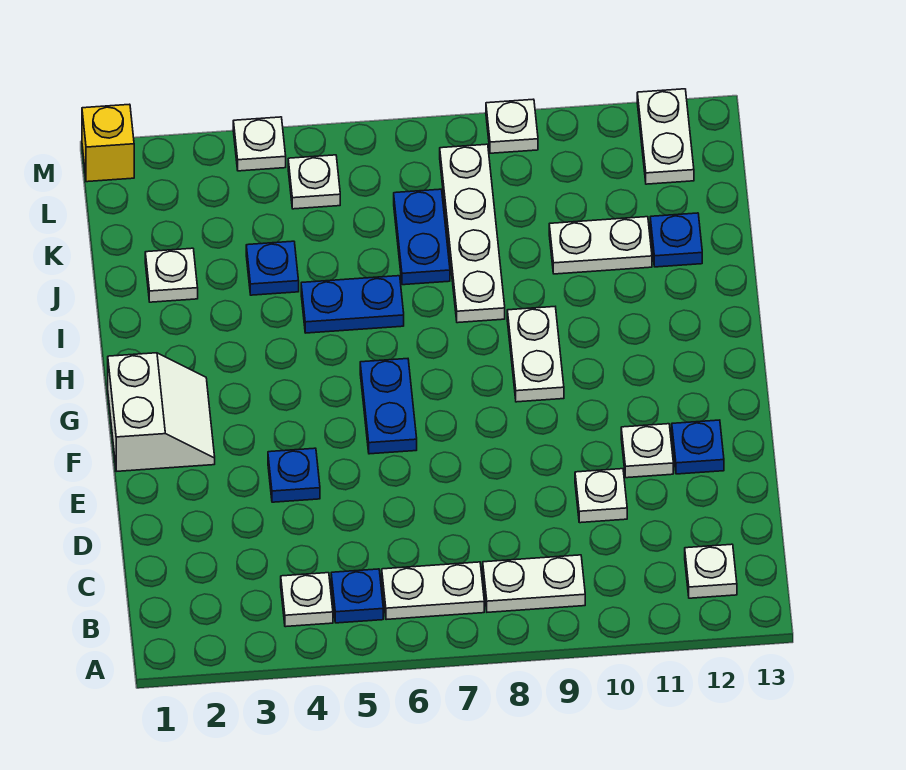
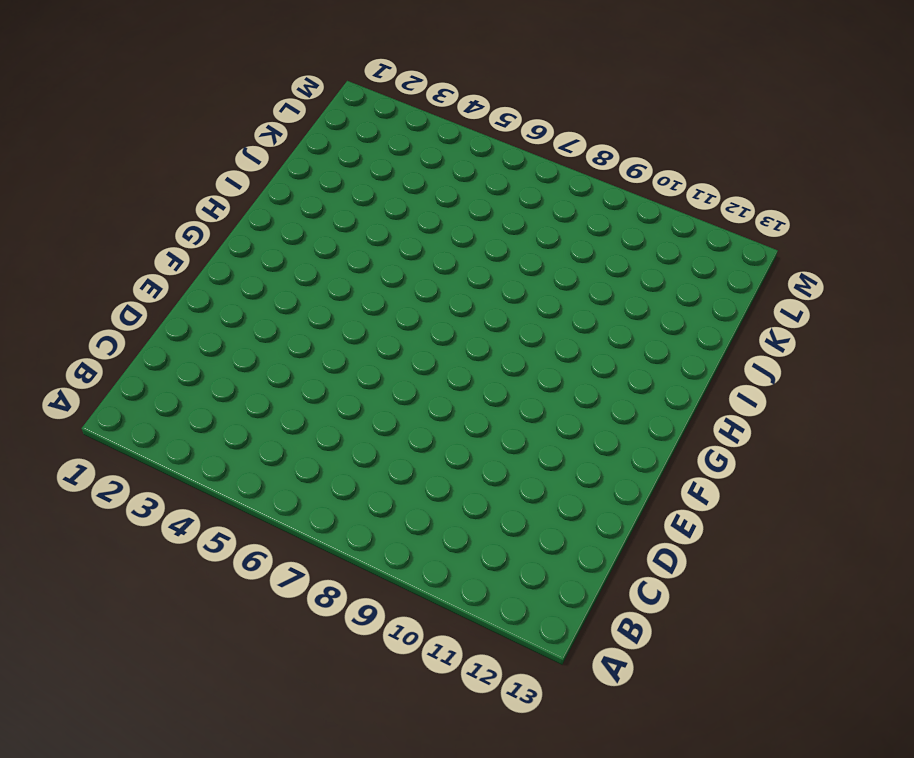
none -> white 1x1 plate [281,573,333,627]
none -> blue 1x1 plate [331,569,383,623]
none -> white 1x2 plate [382,562,484,620]

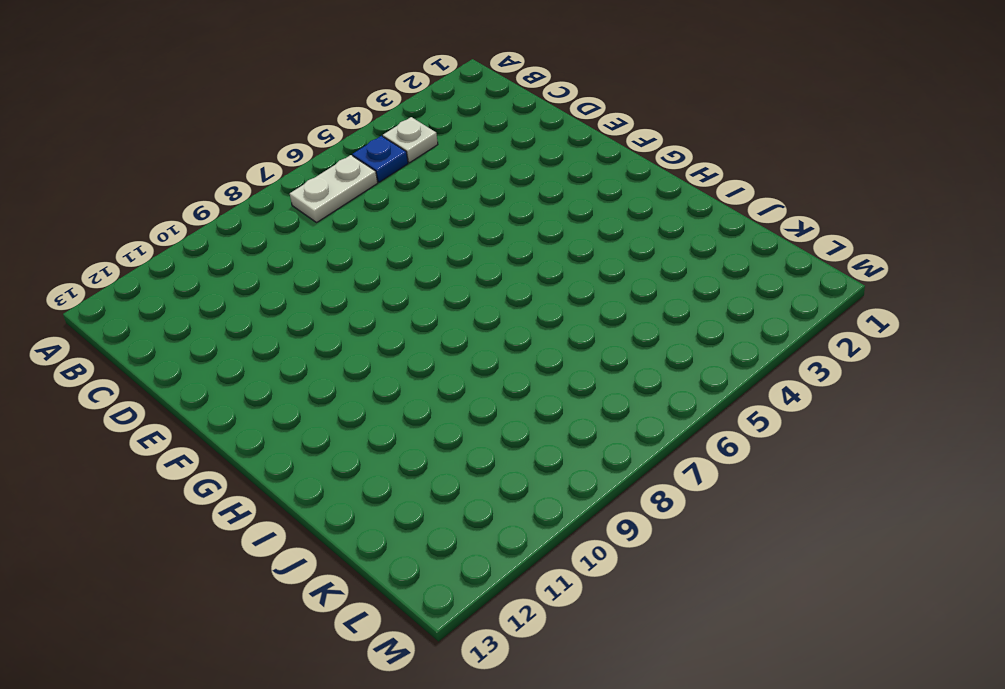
none -> white 1x2 plate [483,555,585,612]
none -> white 1x1 plate [685,544,737,598]
none -> white 1x1 plate [575,469,627,523]

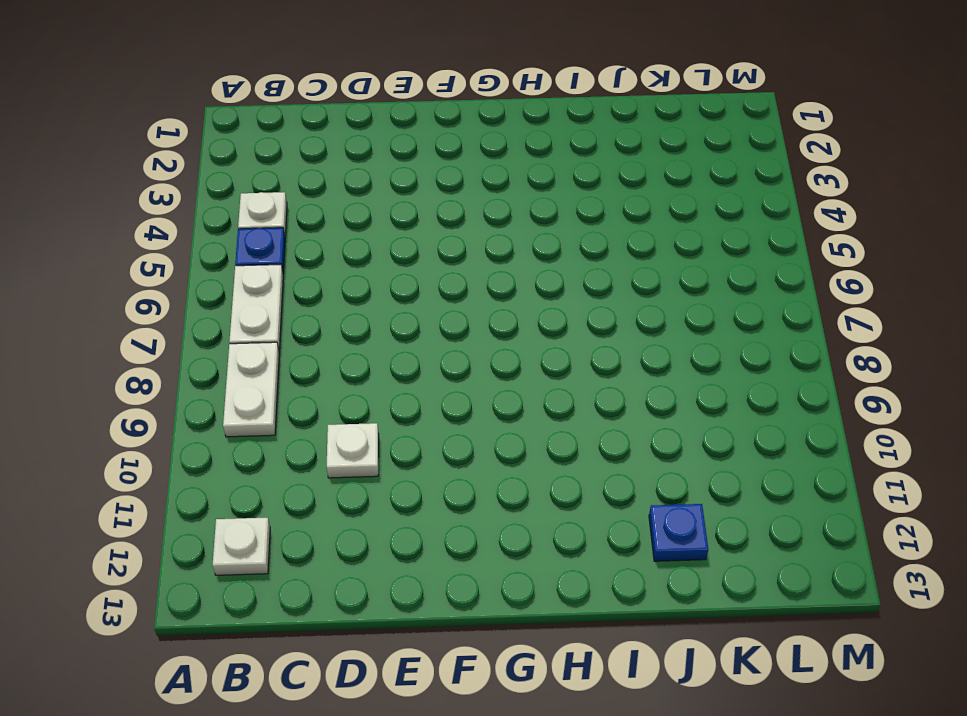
none -> blue 1x1 plate [268,448,320,502]
none -> white 1x1 plate [621,424,673,478]
none -> blue 1x1 plate [672,420,724,474]

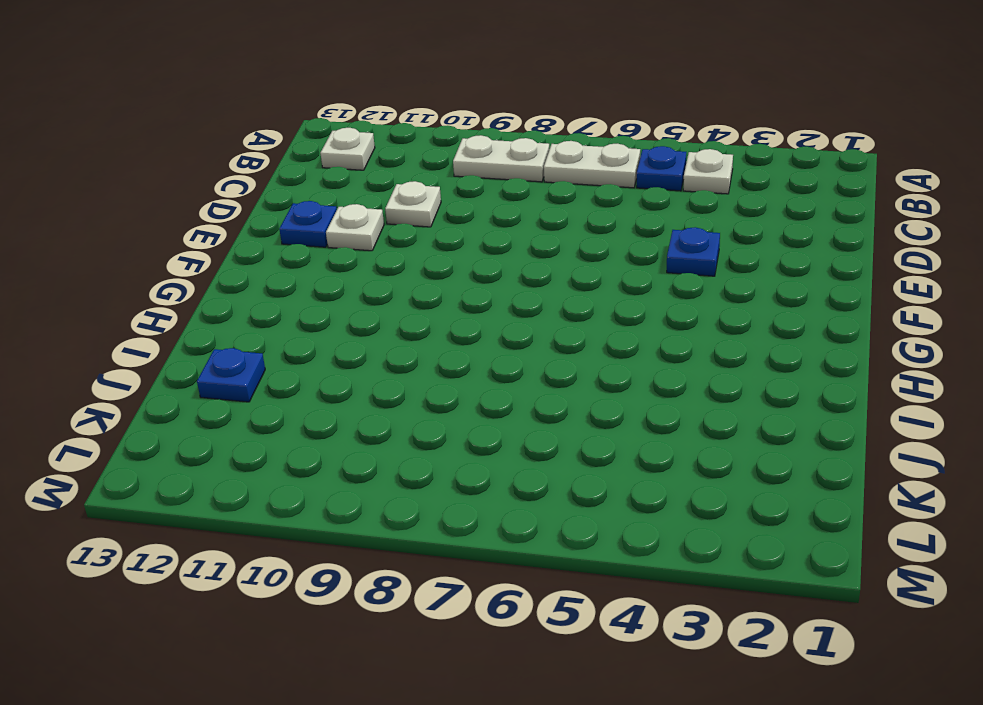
none -> white 2x2 slope [108,353,215,471]
none -> blue 1x2 plate [360,359,417,454]
none -> white 1x2 plate [507,307,564,402]

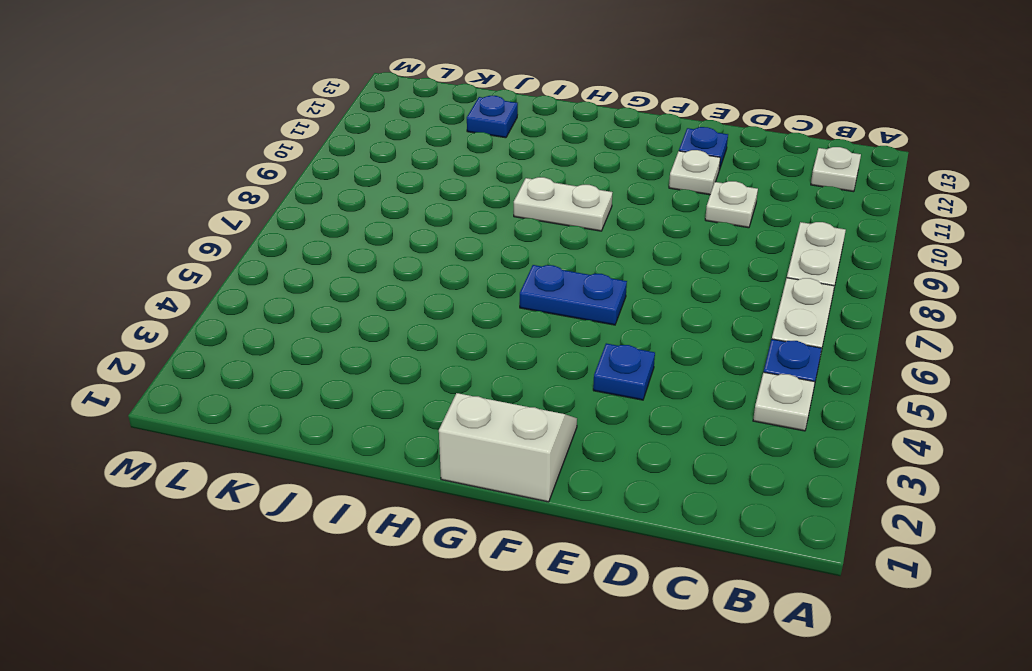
none -> blue 1x2 plate [301,276,404,333]
none -> white 1x4 plate [440,144,505,323]
none -> white 1x1 plate [145,248,198,302]

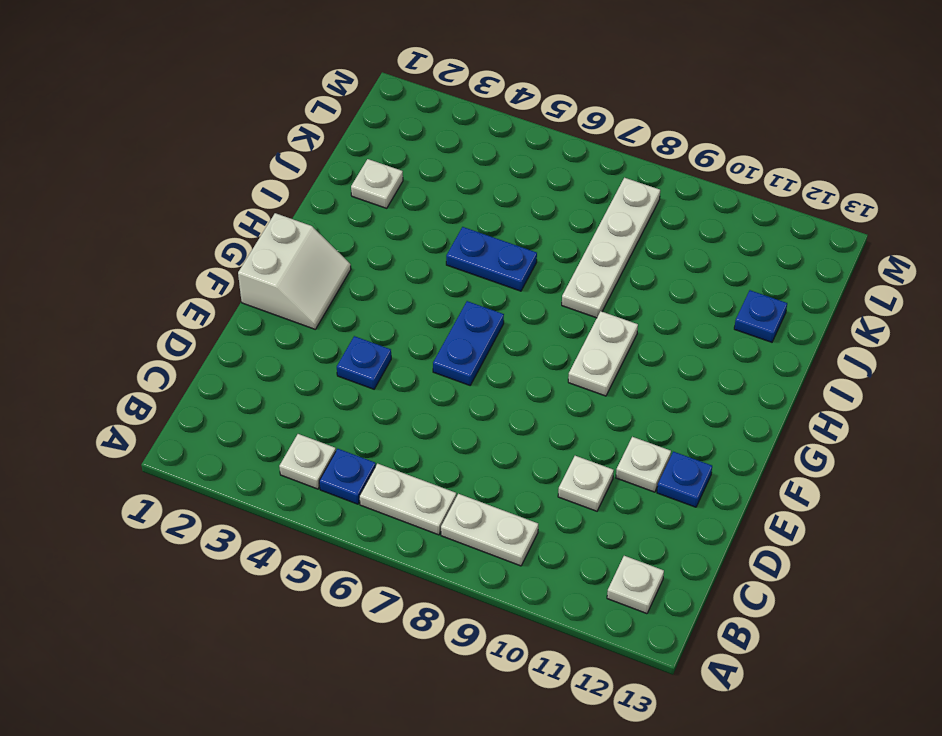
none -> blue 1x1 plate [246,241,299,295]
none -> blue 1x2 plate [394,189,450,285]
none -> white 1x2 plate [549,217,652,274]

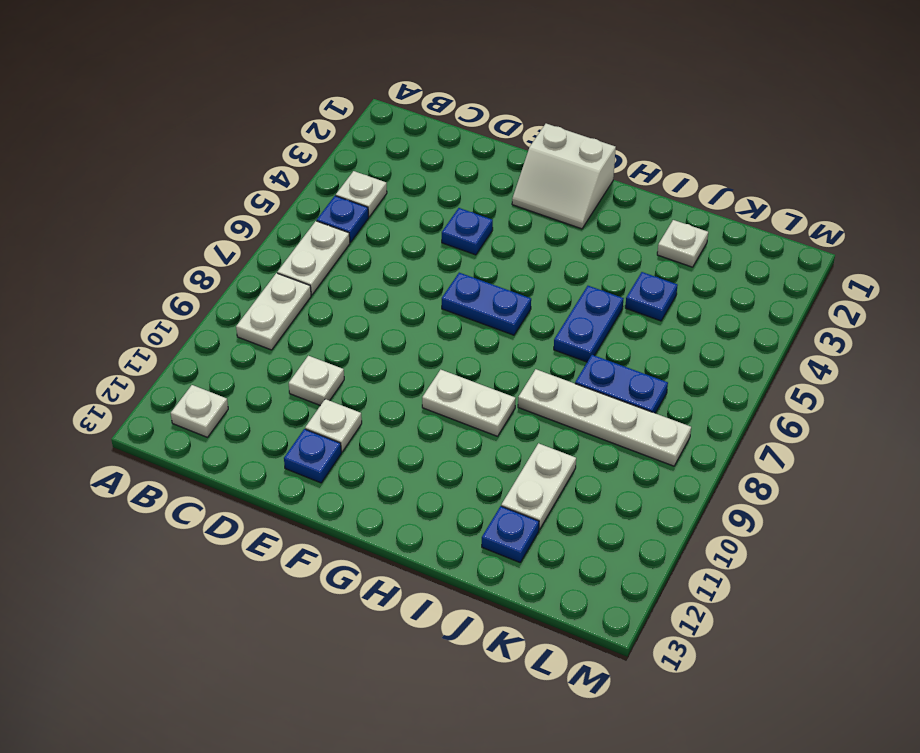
none -> white 1x1 plate [288,155,340,209]
none -> white 1x2 plate [637,89,694,184]
none -> yellow 1x1 brick [82,104,134,182]

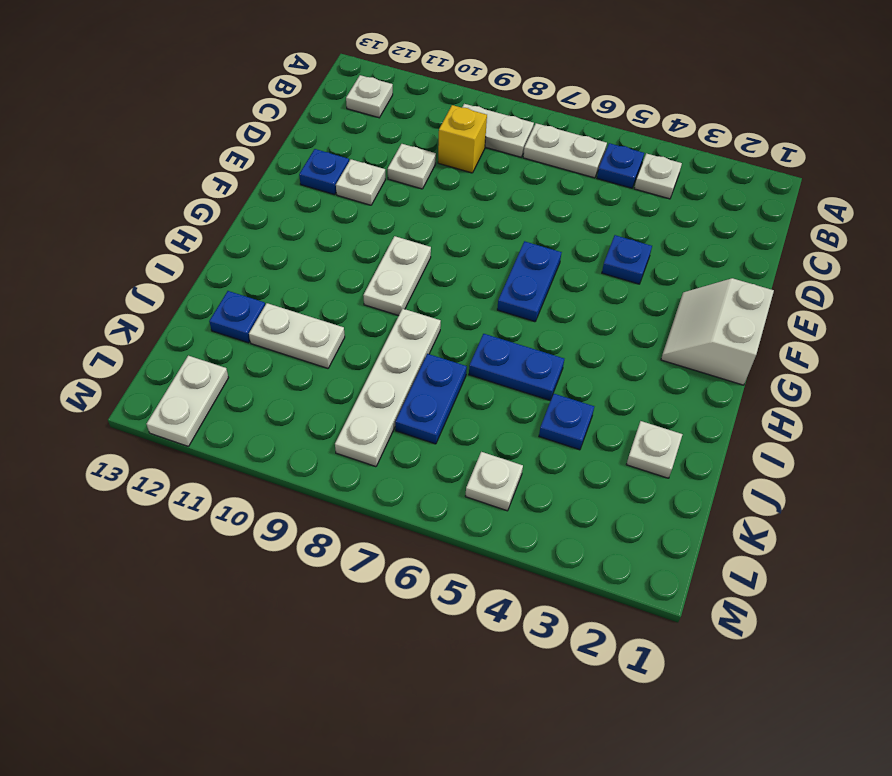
yellow 1x1 brick [438,105,487,173] -> yellow 1x1 brick moved to [82,104,134,182]
none -> white 1x1 plate [233,117,286,171]
none -> white 1x1 plate [486,99,538,153]

